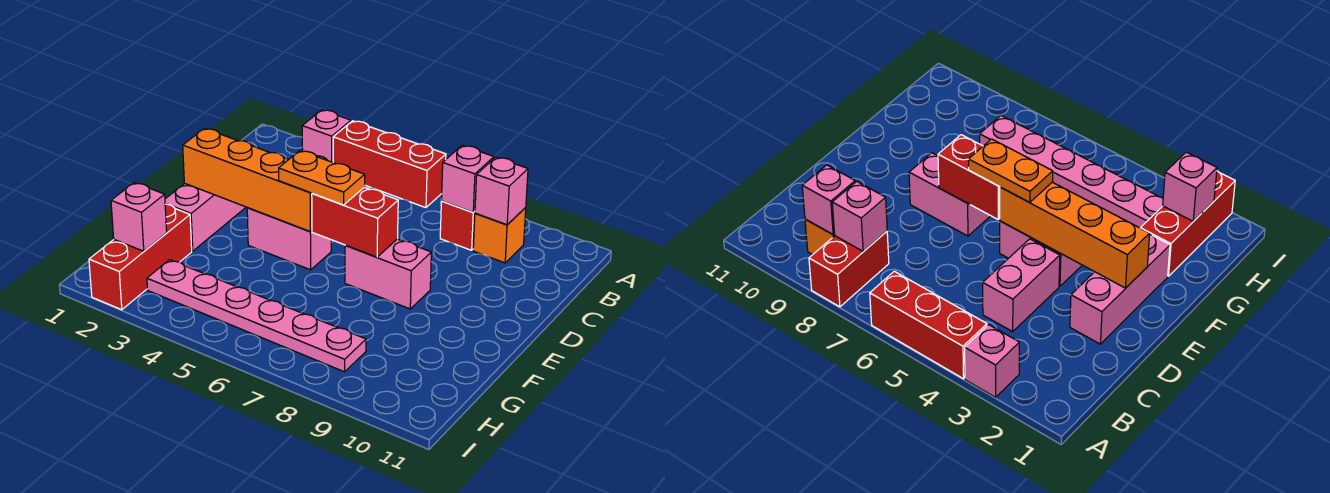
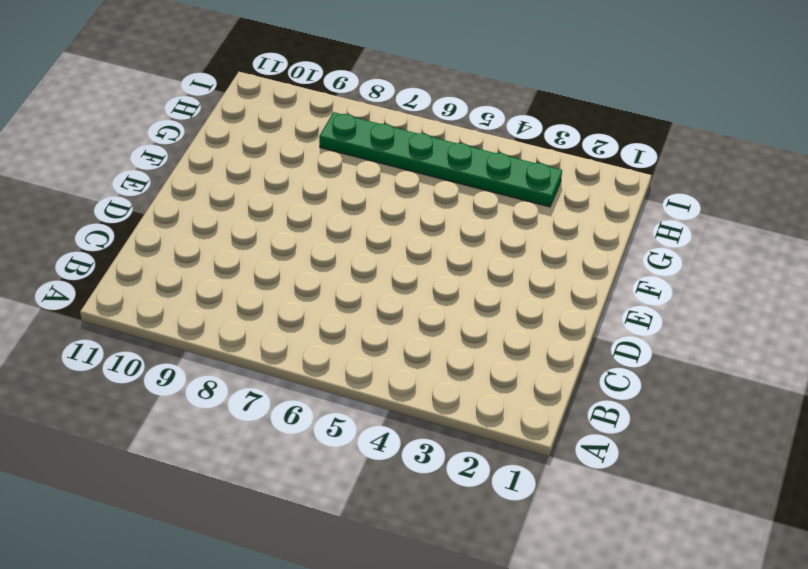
green 1x6 plate [319,112,562,207] -> pink 1x6 plate [147,260,366,372]
none -> pink 1x1 brick [302,110,351,162]
none -> red 1x3 brick [333,121,446,208]
none -> red 1x2 brick [440,201,475,250]

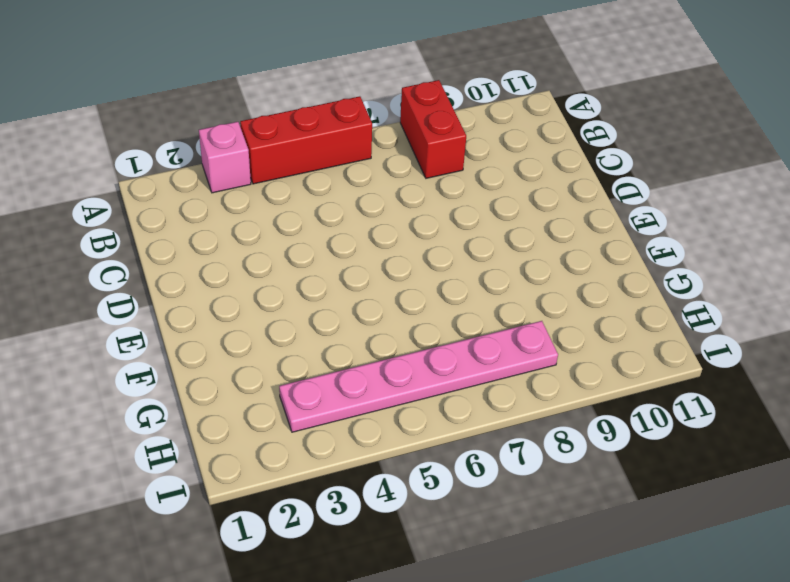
none -> orange 1x1 brick [473,208,526,263]
none -> pink 1x2 brick [983,239,1060,332]
none -> pink 1x3 brick [165,184,246,251]

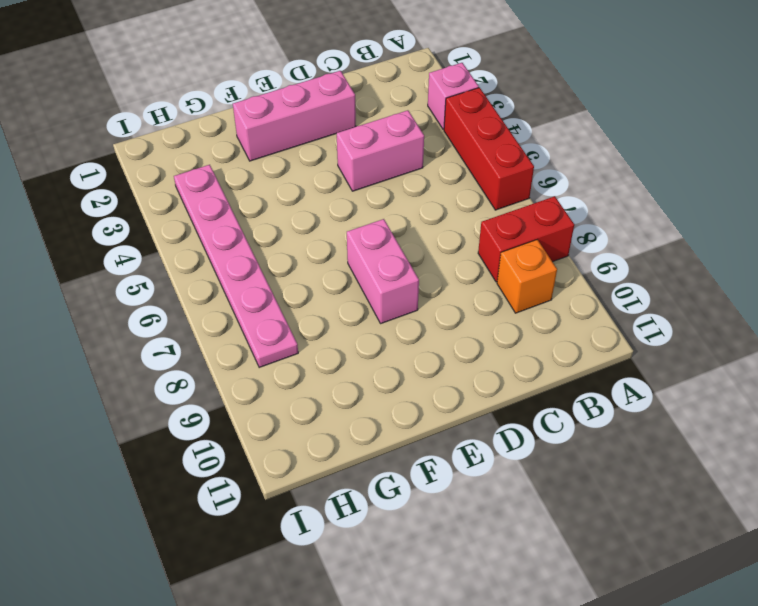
none -> pink 1x2 brick [247,208,331,270]
none -> red 1x3 brick [89,204,192,310]
none -> pink 1x1 brick [441,145,494,212]

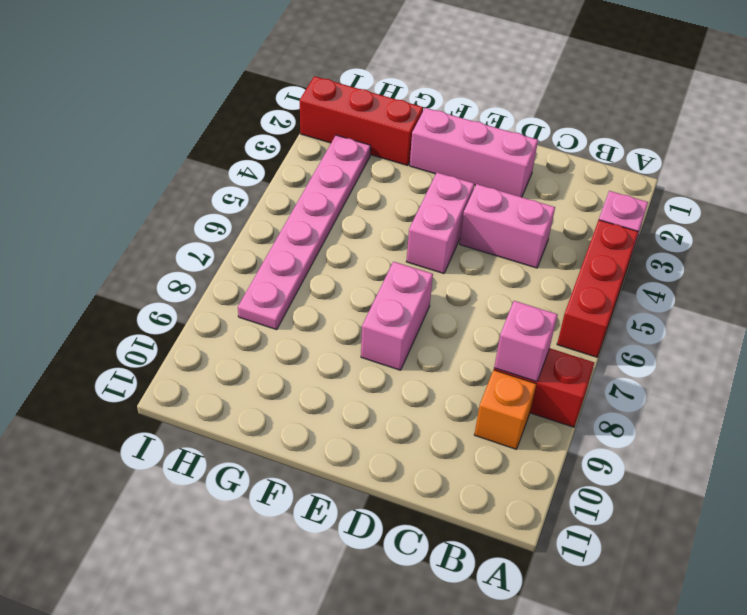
none -> pink 1x1 brick [475,157,528,225]
none -> orange 1x4 brick [183,128,312,232]
none -> red 1x2 brick [312,187,398,257]

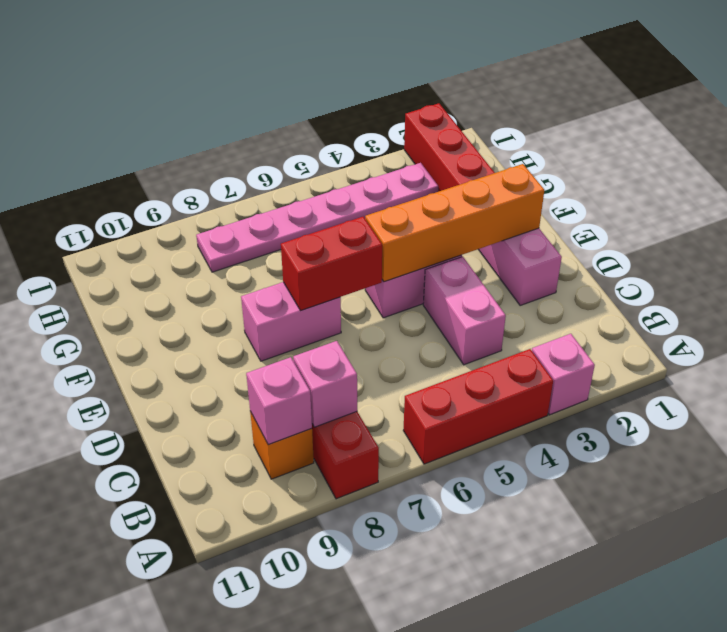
none -> pink 1x1 brick [111,183,167,251]
none -> orange 1x2 plate [279,151,365,205]

